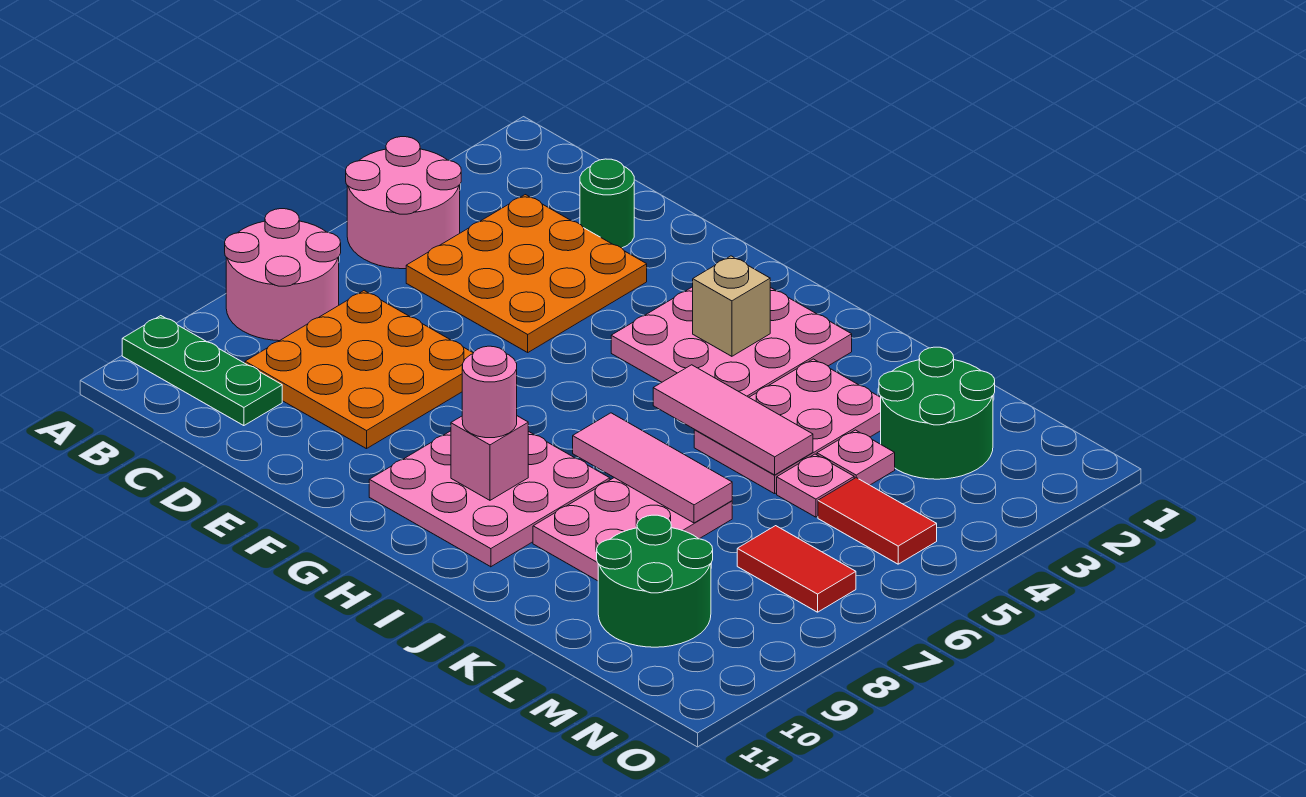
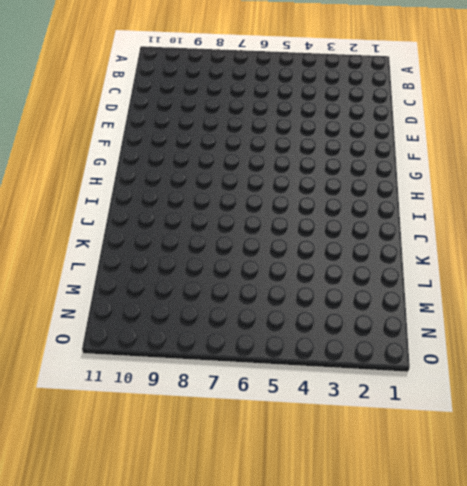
none -> pink 2x2 round brick [346,137,461,269]
none -> pink 2x2 round brick [225,209,341,341]
none -> green 1x3 plate [122,316,282,426]

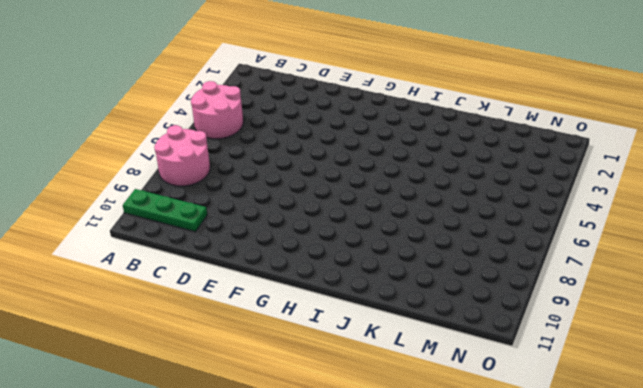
none -> orange 3x3 plate [406,195,647,352]
none -> orange 3x3 plate [245,291,473,449]
none -> green 1x1 round brick [580,159,634,248]

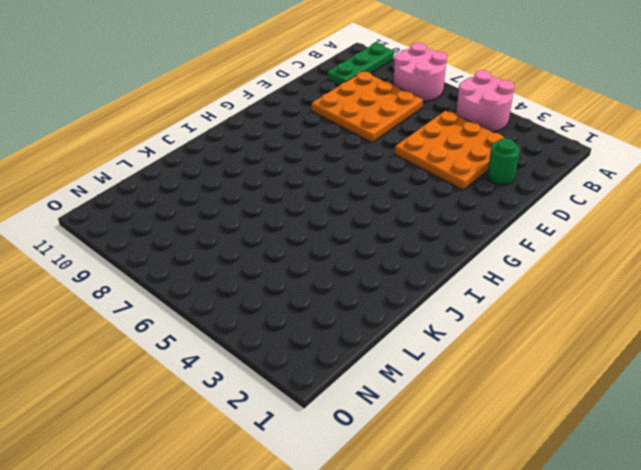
none -> pink 3x3 plate [611,287,852,397]
none -> pink 3x3 plate [369,431,610,567]
none -> pink 2x3 plate [694,359,881,494]

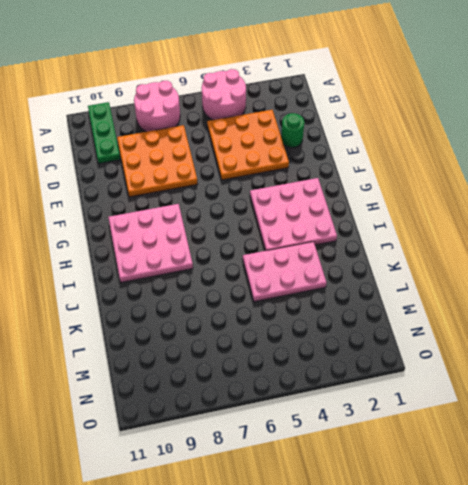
none -> pink 2x3 plate [533,478,732,581]
none -> green 2x2 round brick [879,347,995,479]
none -> pink 1x1 plate [817,430,895,485]

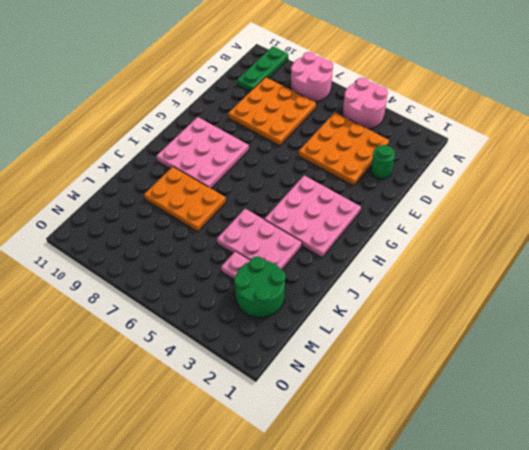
orange 2x3 plate [144,167,226,232] -> pink 2x3 plate [533,478,732,581]
none -> pink 1x1 plate [777,454,854,517]
none -> green 2x2 round brick [597,515,713,647]
none -> red 1x2 tile [818,478,937,564]

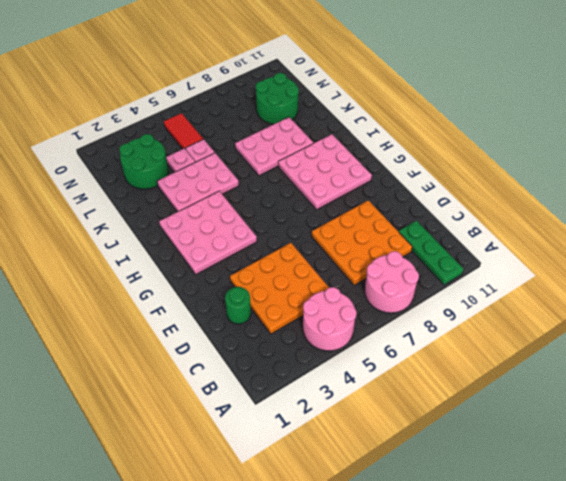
none -> red 1x2 tile [737,526,856,612]
none -> tan 1x1 brick [693,256,770,356]
none -> pink 1x1 brick [451,416,528,500]

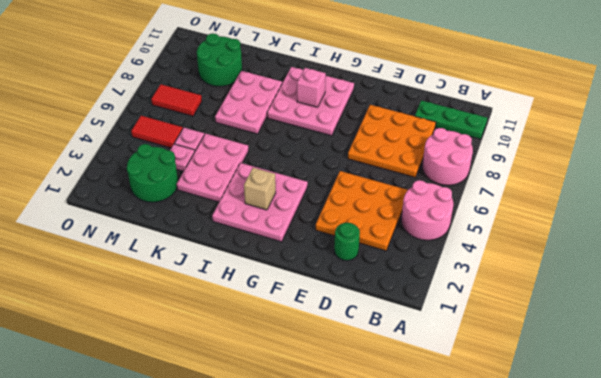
none -> pink 1x3 tile [653,365,813,475]
none -> pink 1x3 tile [573,413,732,523]
none -> pink 1x1 round brick [462,346,517,438]

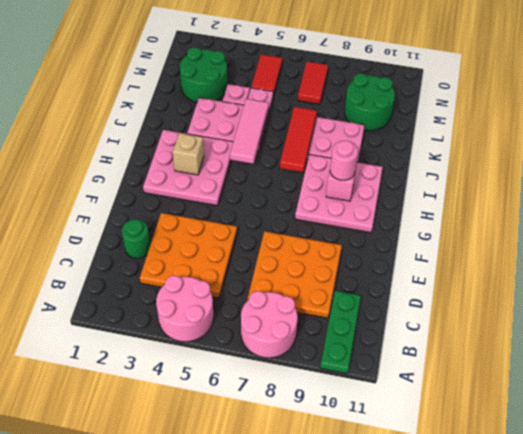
red 1x3 tile [280,107,317,172] -> pink 1x3 tile [573,413,732,523]

